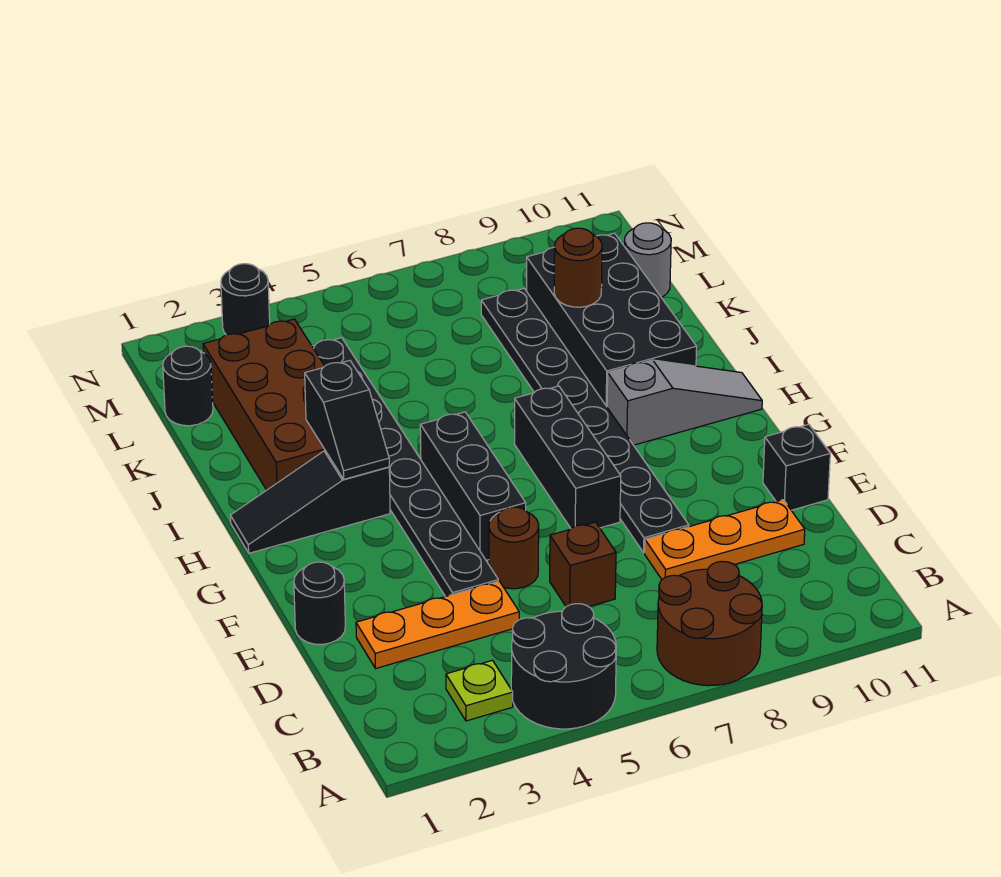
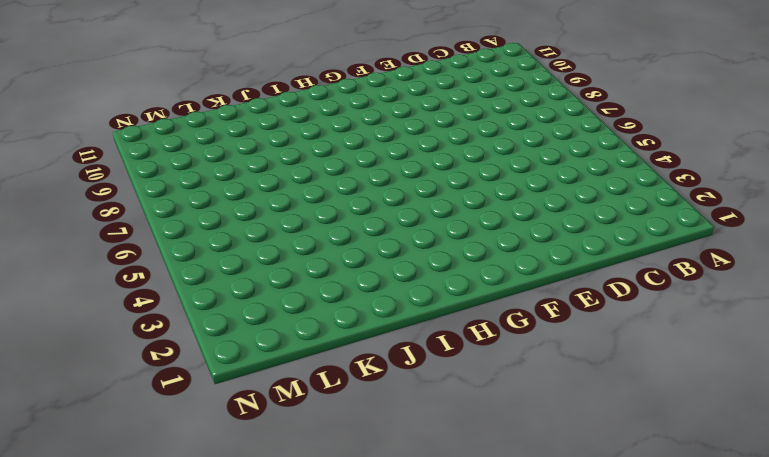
none -> black 2x2 round brick [511,604,616,729]
none -> brown 2x2 round brick [657,561,762,686]
none -> lime 1x1 plate [446,660,513,721]

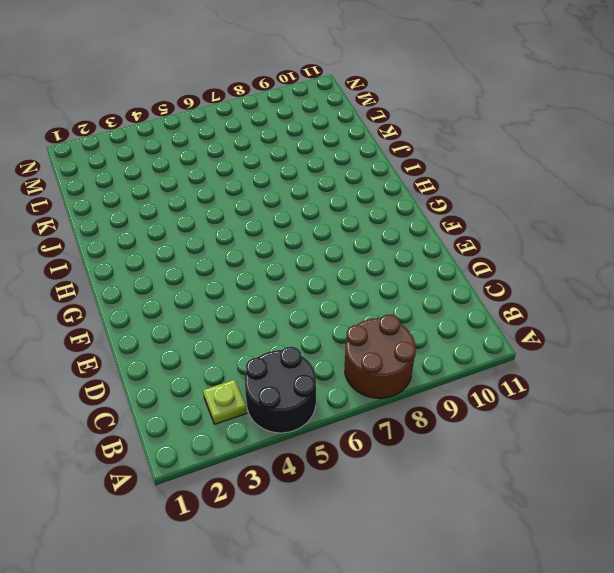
none -> orange 1x3 plate [356,581,519,669]
none -> brown 1x1 brick [550,522,616,607]
none -> orange 1x3 plate [645,500,805,580]

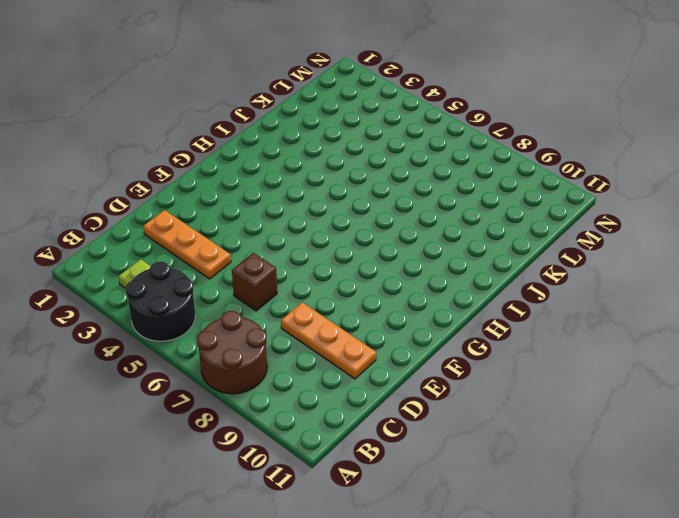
none -> black 1x1 round brick [294,562,345,645]
none -> black 1x8 plate [312,338,498,597]
none -> brown 1x1 round brick [489,507,539,589]

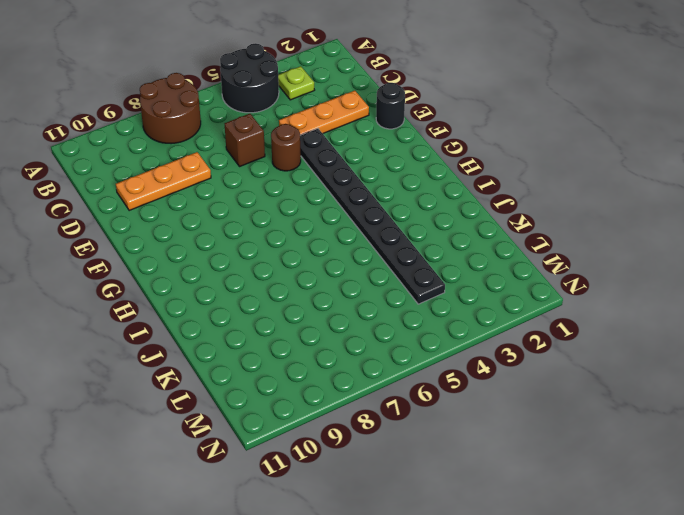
none -> black 1x8 plate [481,289,689,553]
none -> black 1x1 brick [763,424,830,510]
none -> black 1x3 brick [420,412,526,560]

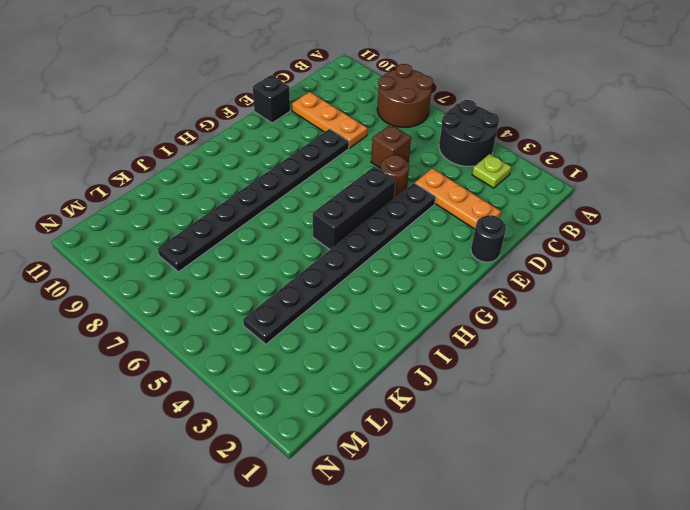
none -> black 1x3 brick [514,386,621,528]
none -> black 1x3 slope [230,451,390,553]
none -> grey 1x3 slope [607,360,762,445]

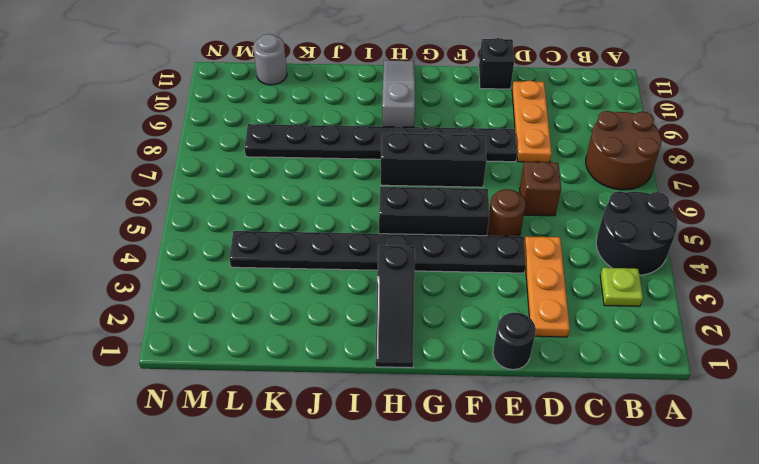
none -> brown 2x4 brick [203,319,325,490]
none -> black 2x4 brick [527,233,697,406]
none -> black 1x1 round brick [163,346,213,426]

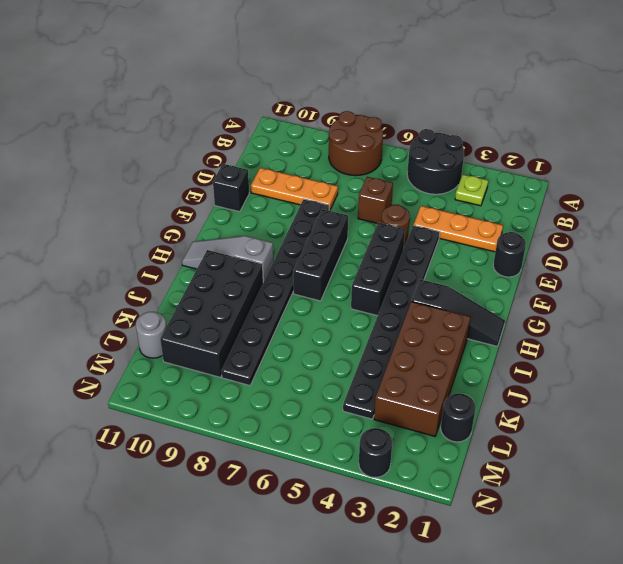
none -> black 1x2 slope [305,360,389,479]
none -> brown 1x1 round brick [554,228,602,307]

